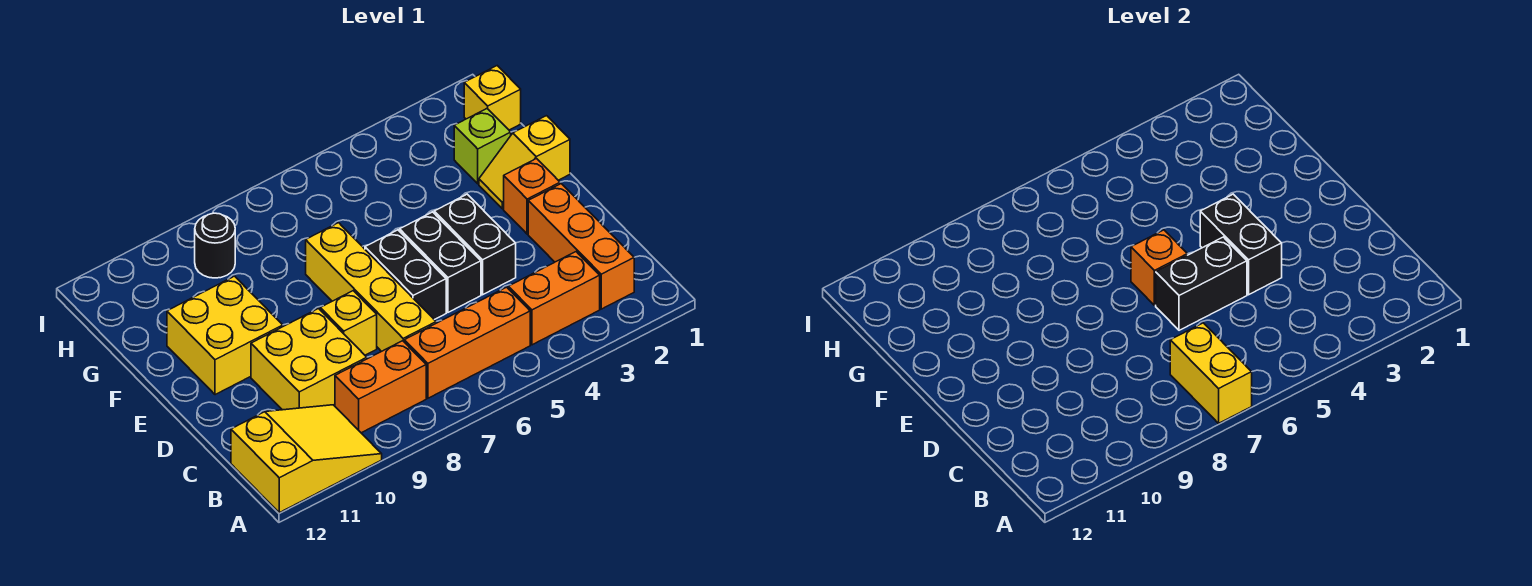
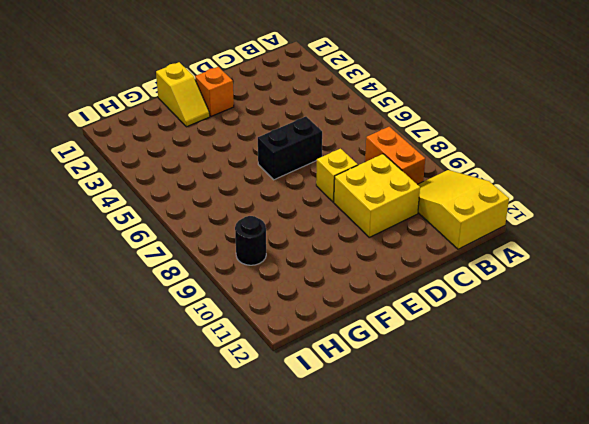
none -> orange 1x3 brick [528,184,634,309]
none -> orange 1x2 brick [508,252,600,345]
none -> orange 1x3 brick [404,287,530,398]

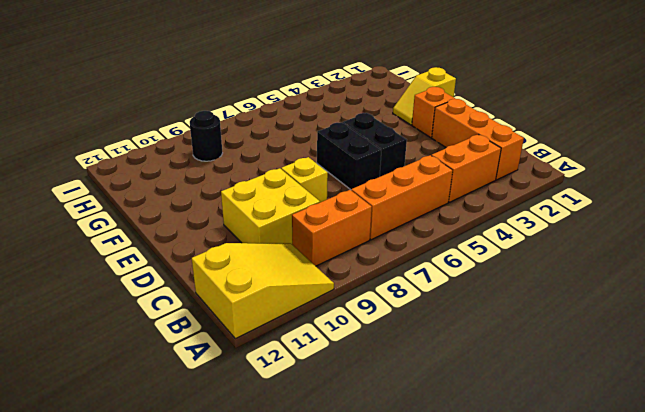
none -> yellow 1x4 brick [306,223,436,352]
none -> black 1x2 brick [434,194,516,295]
none -> yellow 2x2 brick [167,276,283,395]

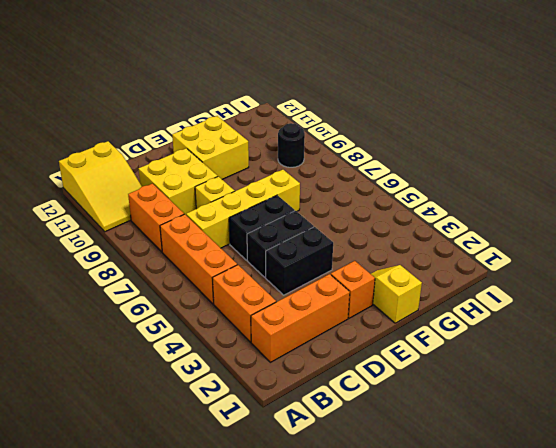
none -> lime 1x1 brick [454,109,511,184]
none -> yellow 1x1 brick [464,66,521,130]
none -> yellow 1x2 brick [1170,323,1252,423]

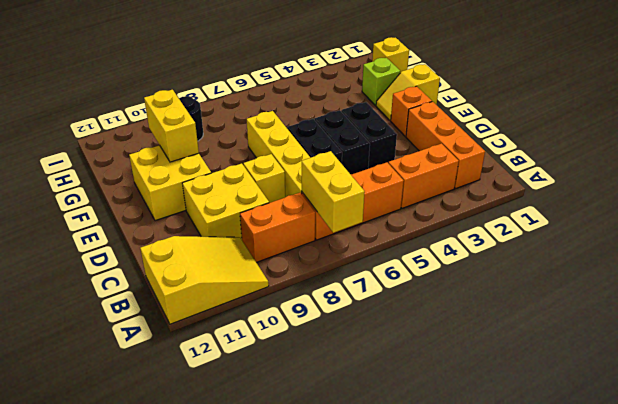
yellow 1x2 brick [144,90,199,162] -> none
none -> black 1x2 brick [1200,194,1282,295]
none -> black 1x2 brick [1156,237,1247,330]
none -> orange 1x1 brick [1131,230,1187,305]

